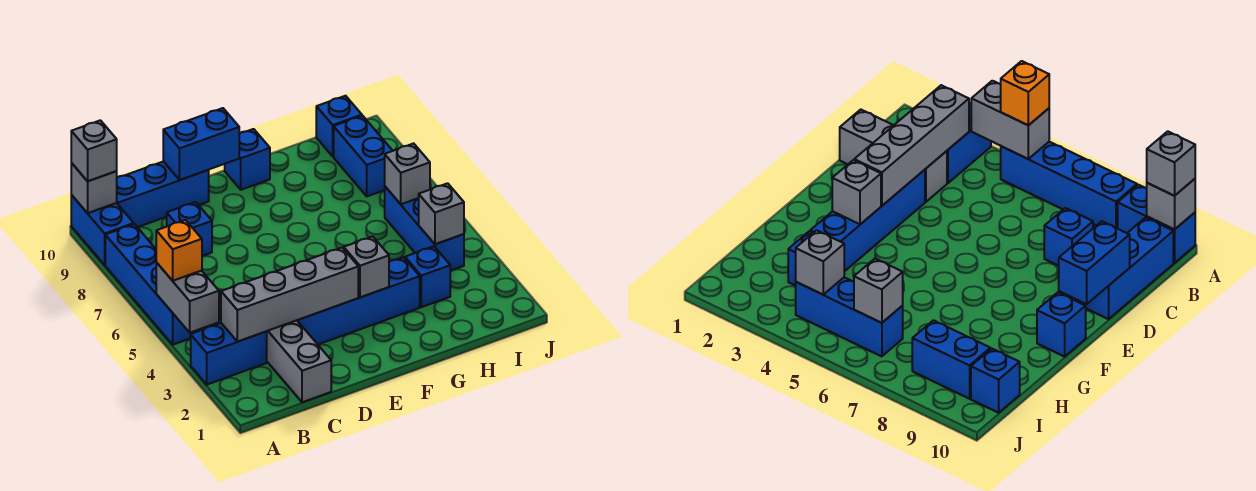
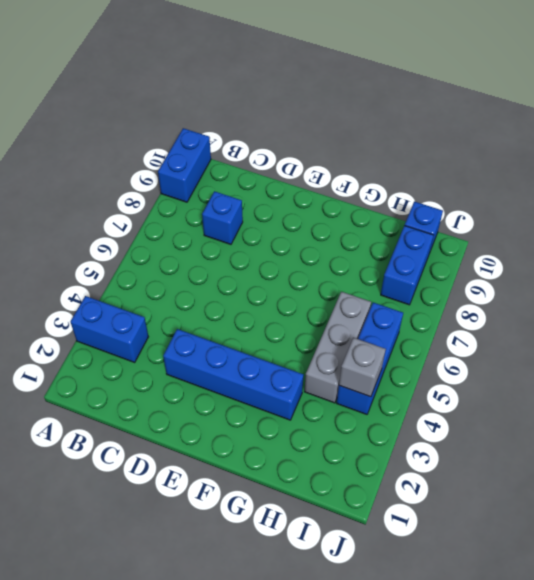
grey 1x3 brick [304,292,371,403] -> grey 1x3 brick moved to [266,320,331,402]
none -> blue 1x4 brick [105,224,202,345]
none -> blue 1x3 brick [117,161,209,227]
none -> blue 1x1 brick [225,129,270,190]

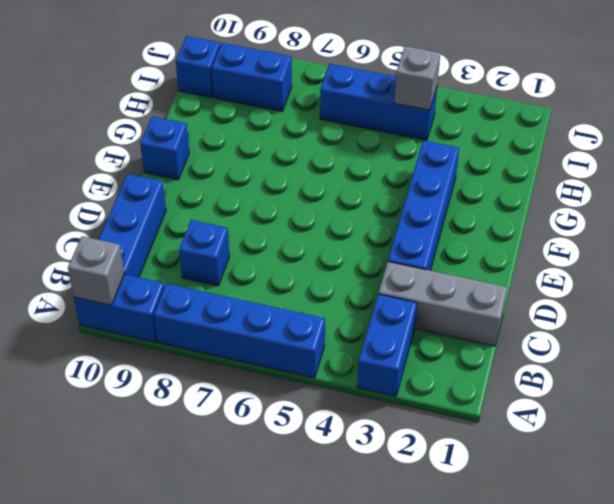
none -> blue 1x1 brick [405,246,450,307]
none -> grey 1x2 brick [156,263,219,333]
none -> grey 1x4 brick [221,248,358,342]

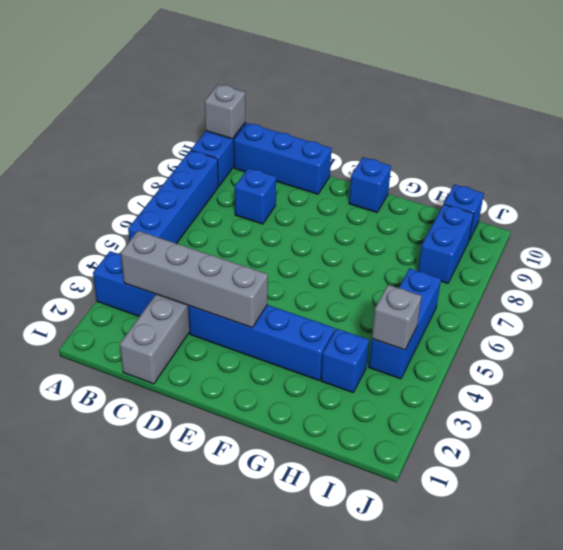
none -> grey 1x2 brick [156,263,219,333]
none -> blue 1x2 brick [163,108,239,180]
none -> grey 1x1 brick [344,236,389,297]

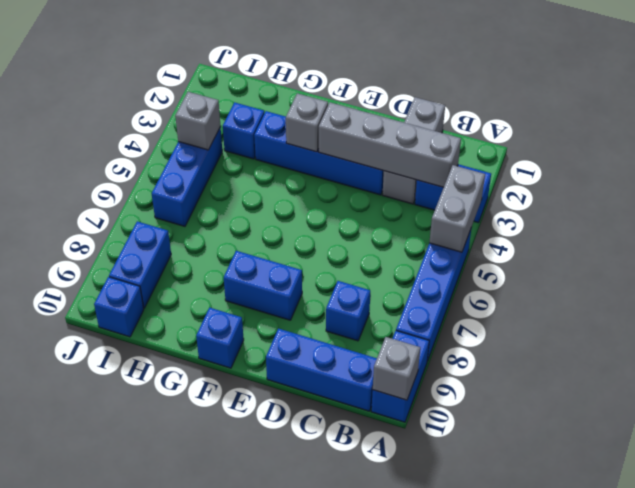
blue 1x2 brick [224,251,302,320] -> blue 1x2 brick moved to [163,108,239,180]
none -> grey 1x1 brick [385,143,430,204]
none -> orange 1x1 brick [156,220,202,281]
none -> grey 1x1 brick [71,120,117,181]

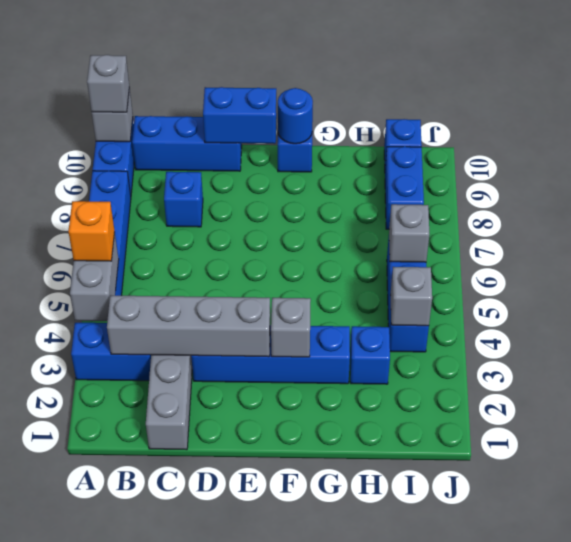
blue 1x1 round brick [278,88,313,144] -> none

